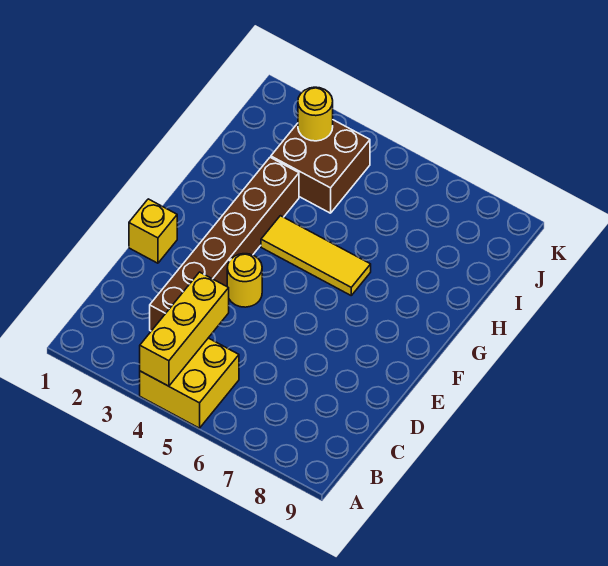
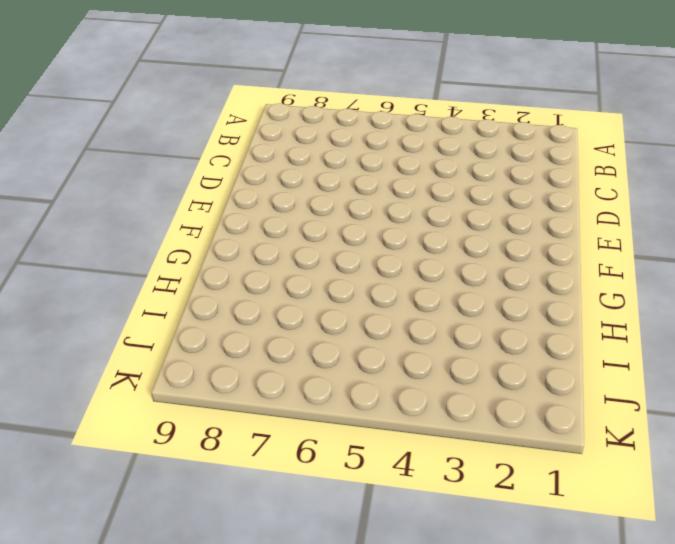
none -> yellow 2x2 brick [140,338,239,428]
none -> brown 1x6 brick [150,157,299,331]

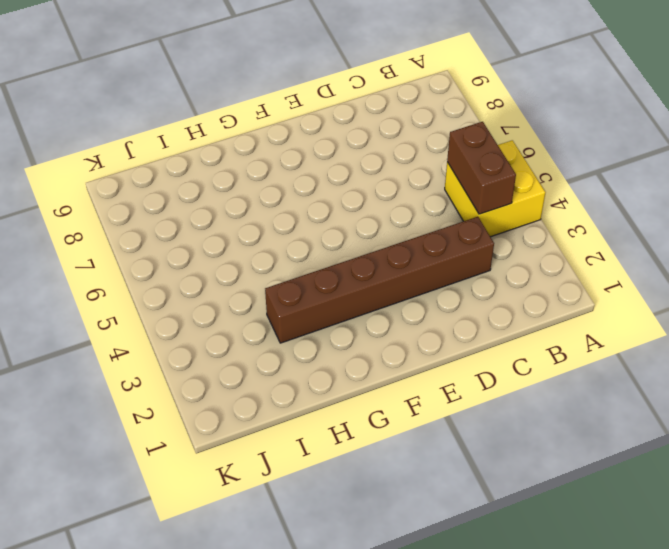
brown 1x2 brick [447,122,516,214] -> yellow 1x3 brick [140,272,229,386]
none -> yellow 1x1 brick [129,199,177,263]
none -> yellow 1x1 round brick [227,254,262,307]

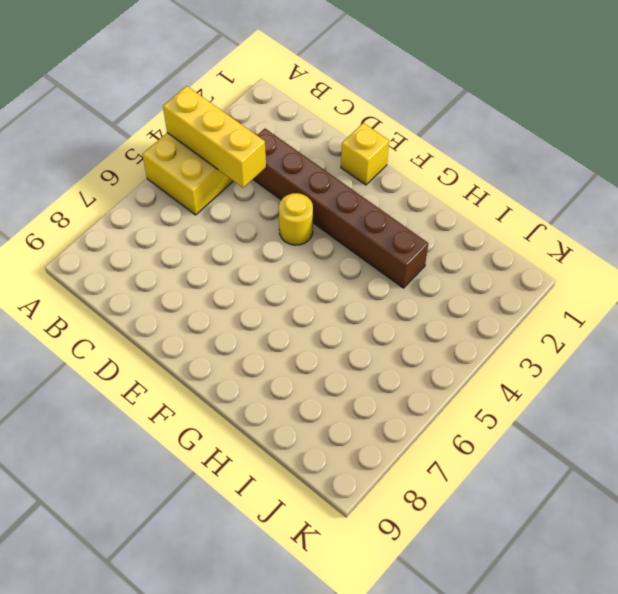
none -> yellow 1x3 tile [261,216,371,295]
none -> brown 2x2 brick [271,120,370,213]

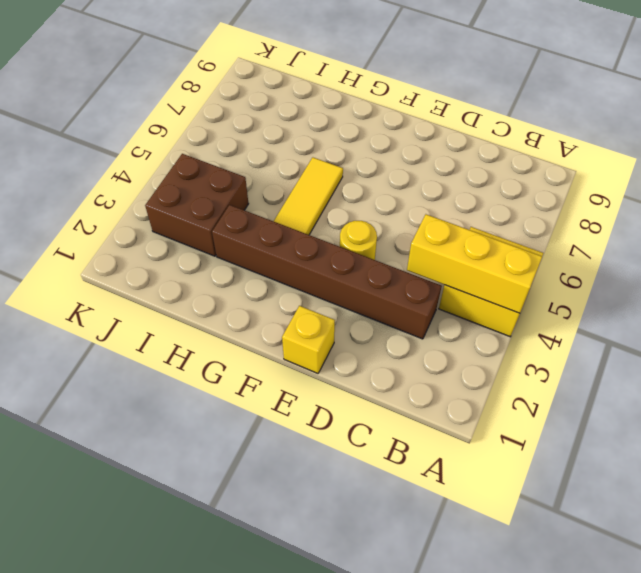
none -> yellow 1x1 round brick [298,87,333,141]

